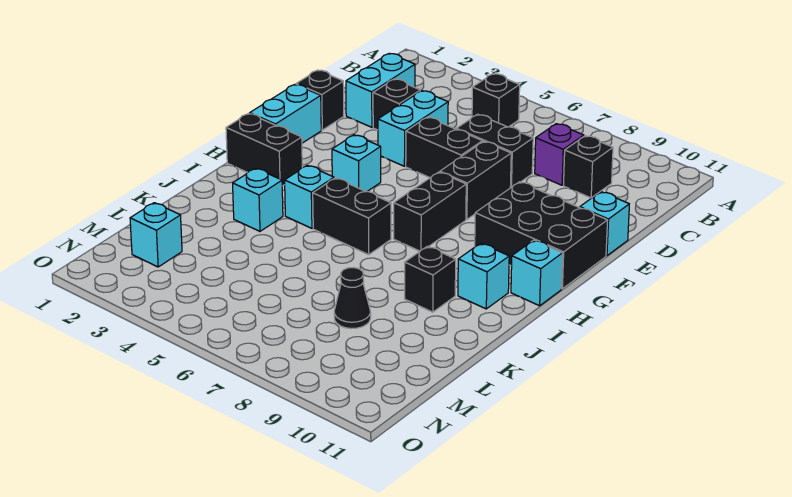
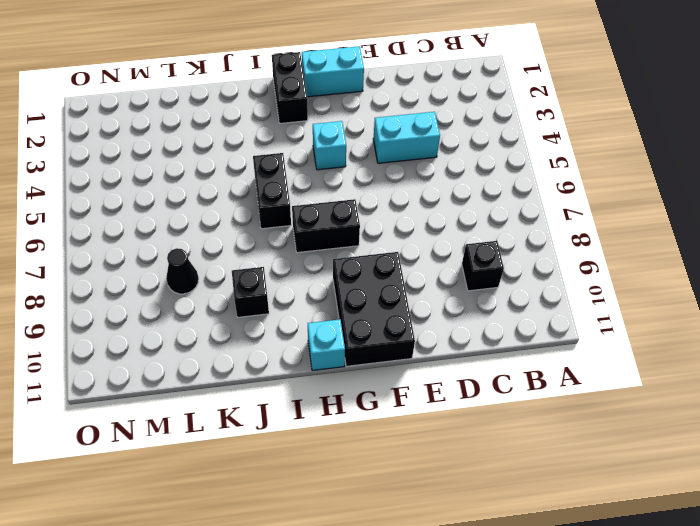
none -> black 1x1 brick [472,74,520,127]
none -> cyan 1x2 brick [346,53,415,127]
none -> purple 1x1 brick [535,124,584,185]

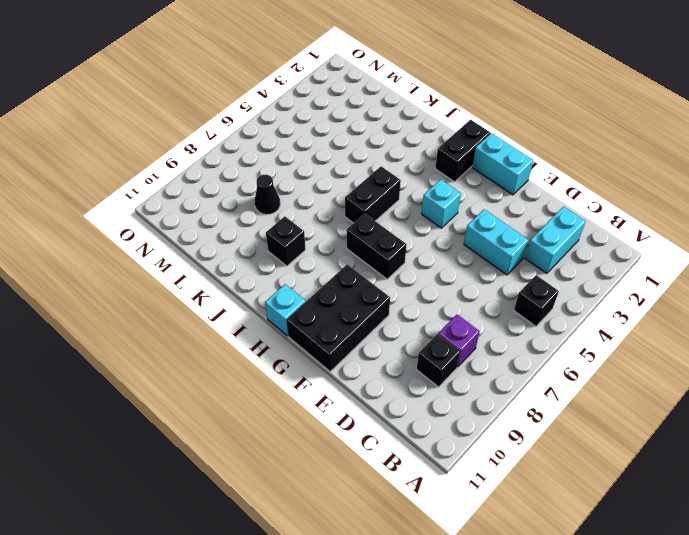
cyan 1x2 brick [525,207,585,273] -> cyan 1x2 brick turned to [346,53,415,127]
none -> black 1x1 brick [373,79,420,130]
none -> black 1x2 brick [457,114,533,188]
none -> black 1x1 brick [296,70,344,130]

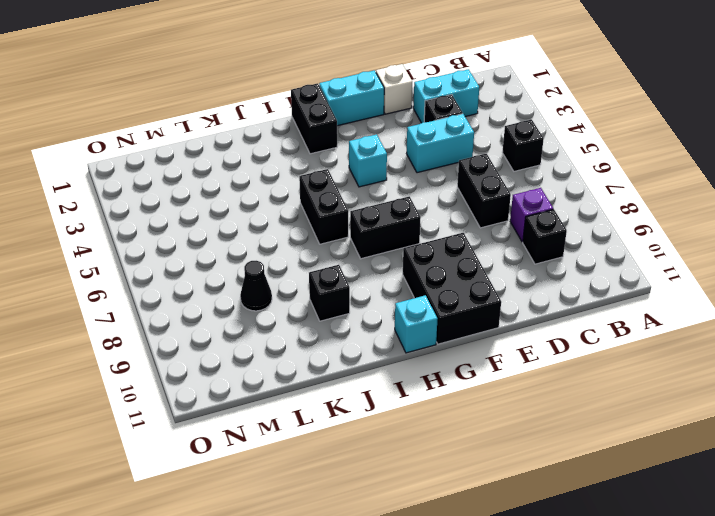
white 1x1 brick [376,64,412,114] -> black 1x1 brick [296,70,344,130]
none -> black 1x2 brick [406,117,483,178]
none -> black 1x2 brick [440,142,511,219]
none -> cyan 1x1 brick [580,192,629,256]

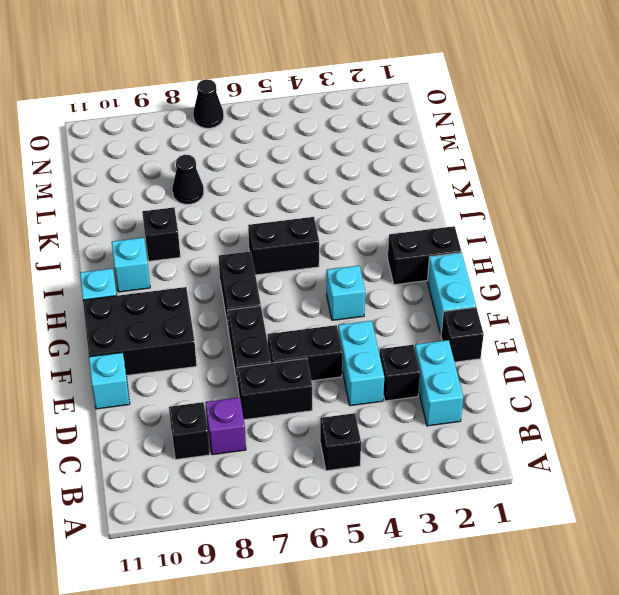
black 1x1 cone [193,79,224,128] -> none
none -> cyan 1x1 brick [285,165,334,228]
none -> cyan 1x1 brick [233,168,283,231]
none -> cyan 1x1 brick [130,203,182,267]

